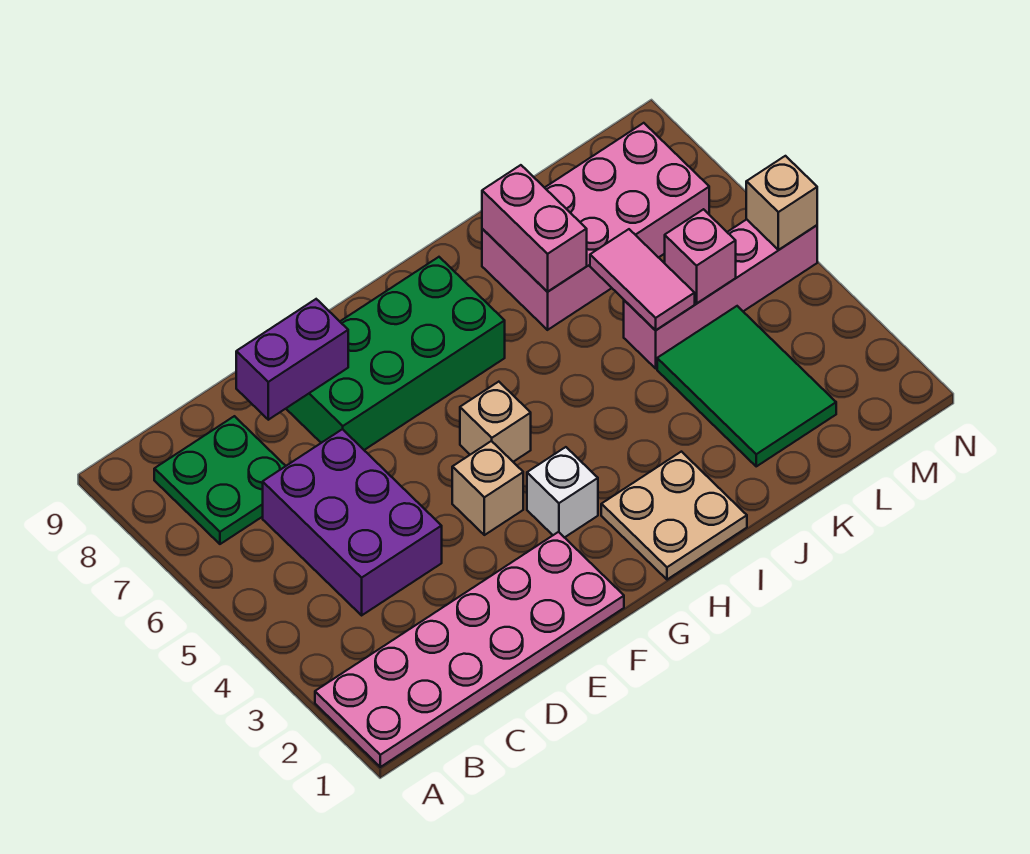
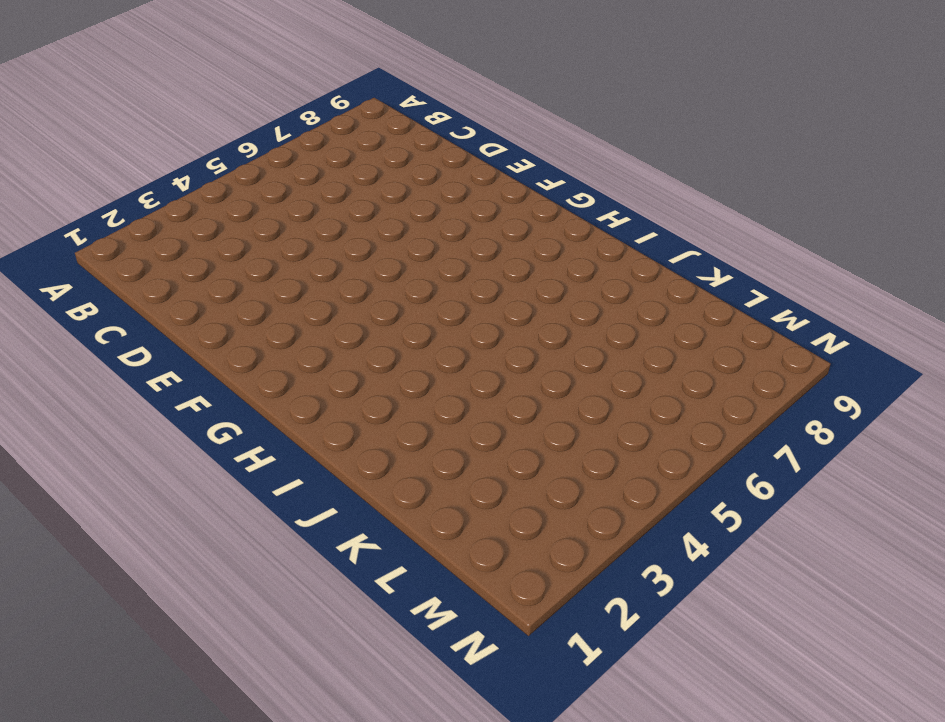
none -> pink 2x6 plate [315,532,624,767]
none -> green 2x2 plate [154,416,285,544]
none -> purple 2x3 brick [263,429,442,615]

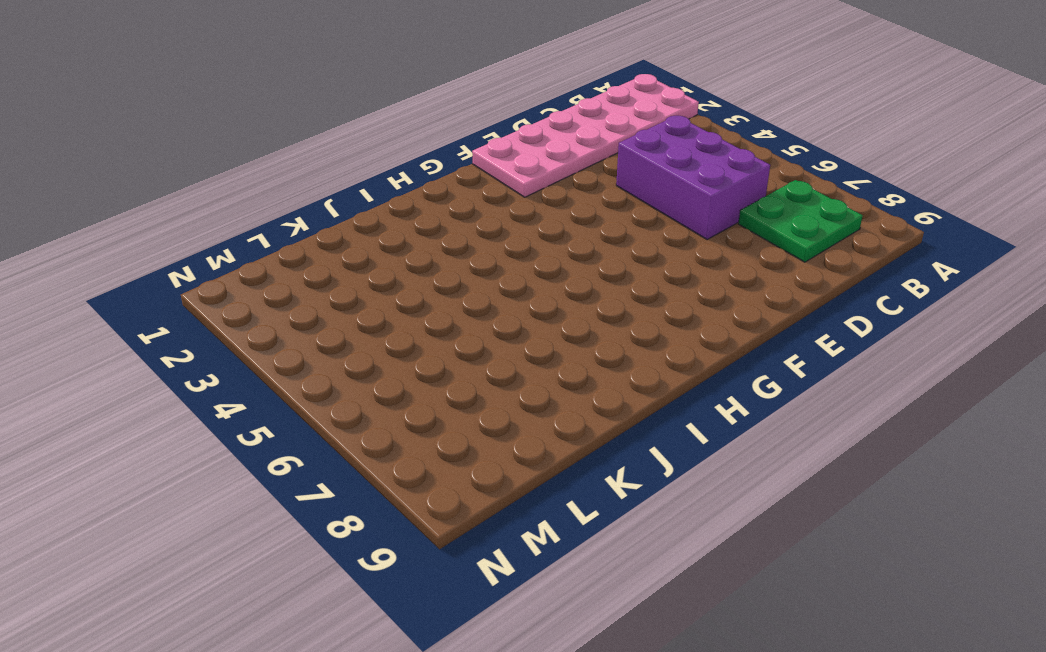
none -> green 2x4 brick [286,257,505,450]
none -> tan 1x1 brick [452,441,523,535]
none -> white 1x1 brick [527,447,598,538]

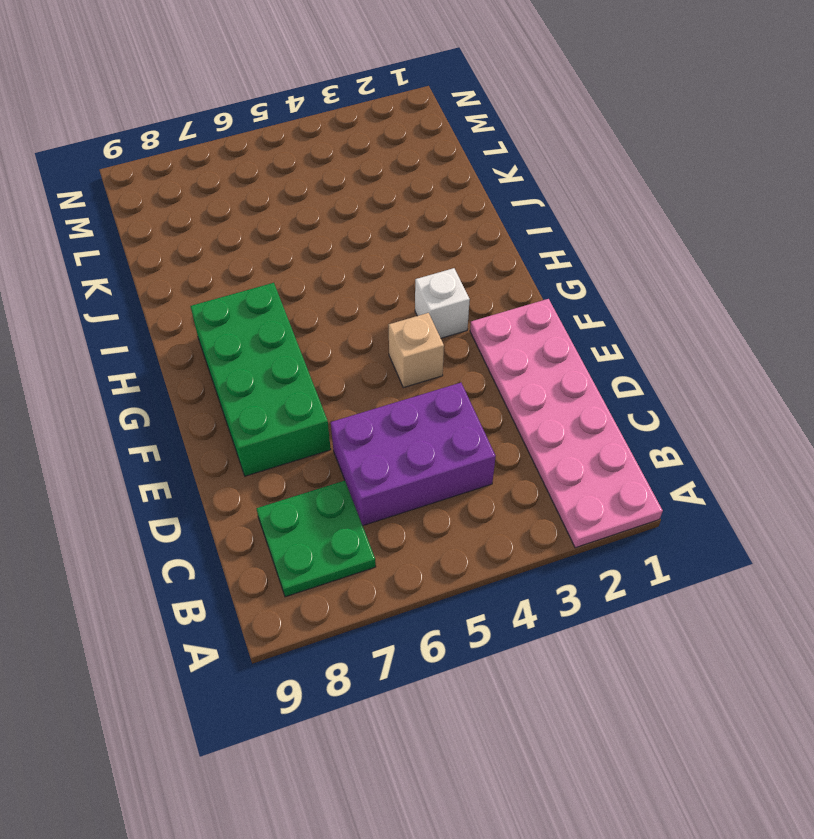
none -> tan 1x1 brick [460,382,531,462]
none -> tan 2x2 plate [601,452,747,580]
none -> pink 2x4 brick [482,123,709,330]

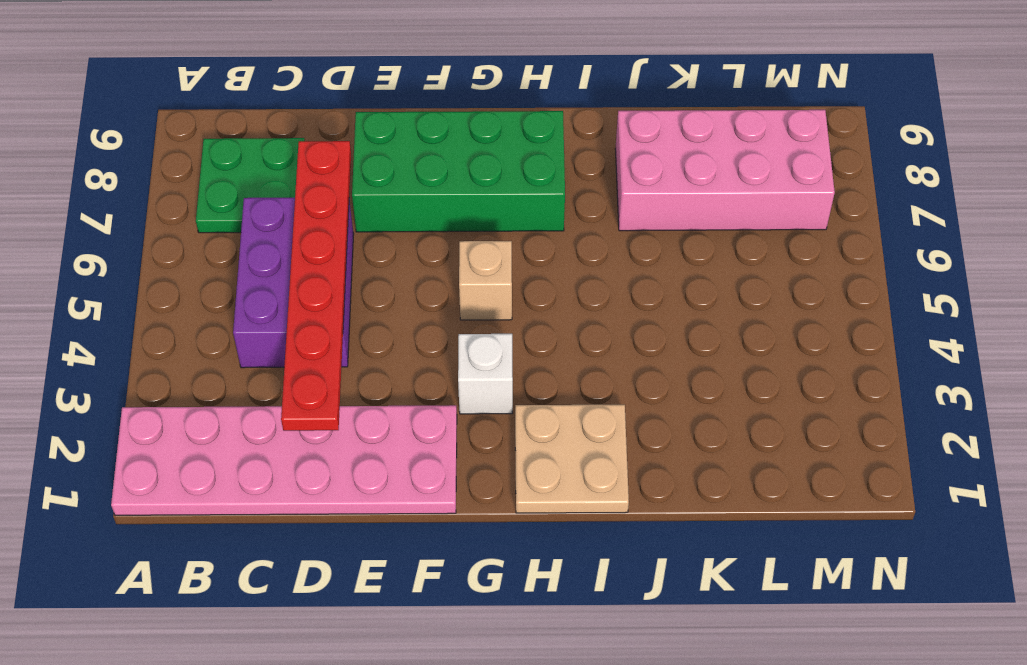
red 1x6 plate [281,141,351,431] -> none
none -> tan 1x1 brick [452,441,523,535]
none -> green 2x3 tile [657,306,836,466]
none -> pink 1x4 brick [624,219,817,368]

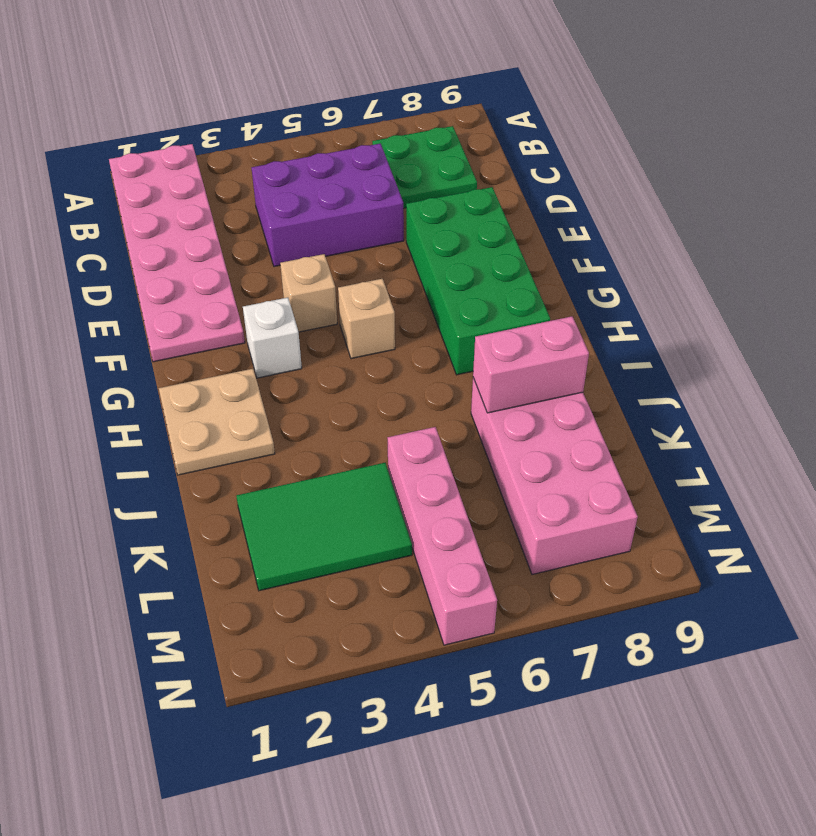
none -> purple 1x2 brick [236,299,348,420]
none -> pink 1x2 tile [590,229,695,330]
none -> pink 1x1 brick [665,209,736,303]

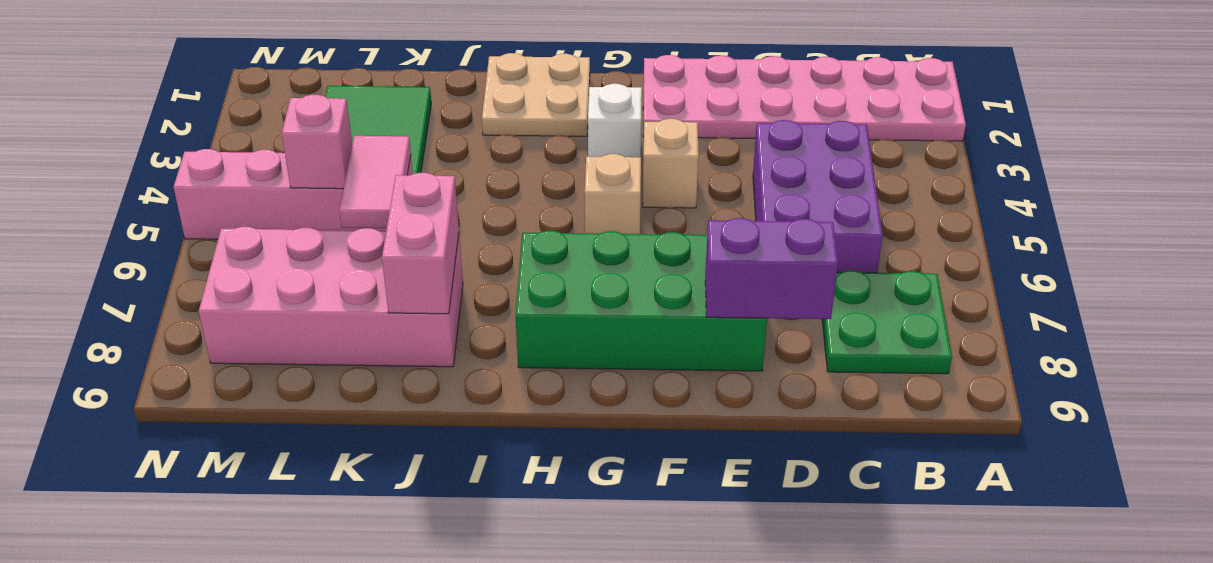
none -> tan 1x1 brick [746,156,817,250]

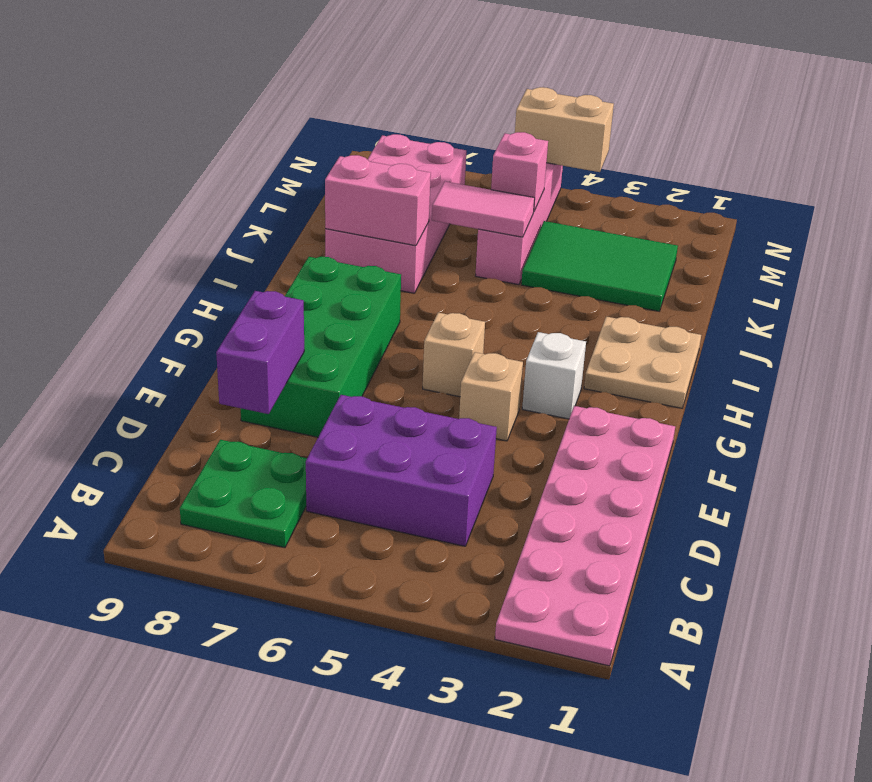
tan 1x2 brick [515,87,614,172] -> tan 1x1 brick [746,156,817,250]

